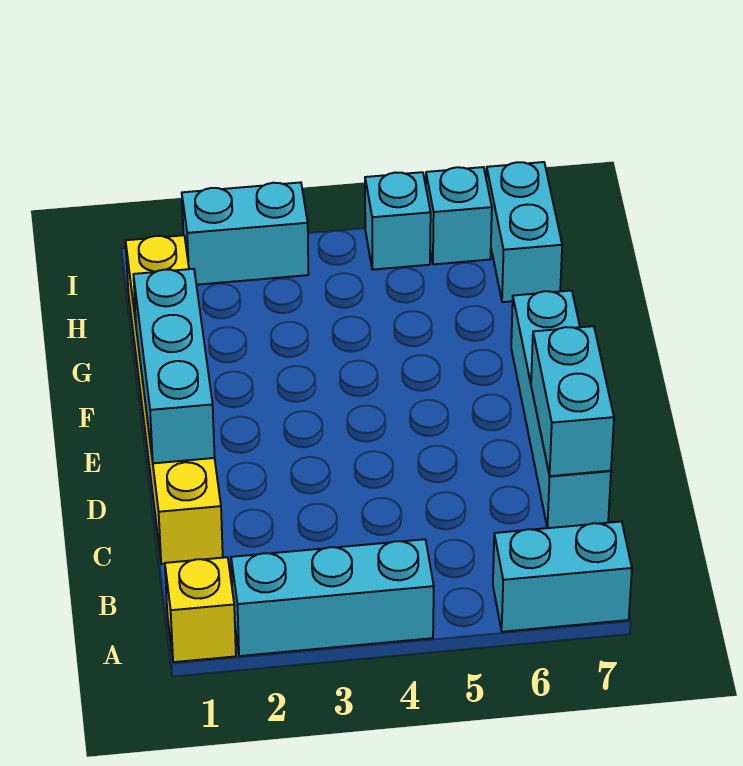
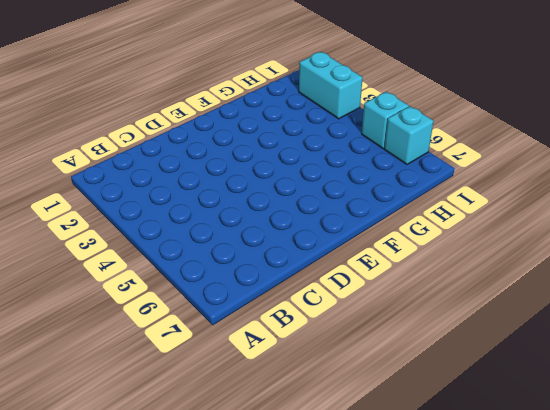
none -> yellow 1x1 brick [165,557,236,662]
none -> cyan 1x3 brick [231,539,434,656]

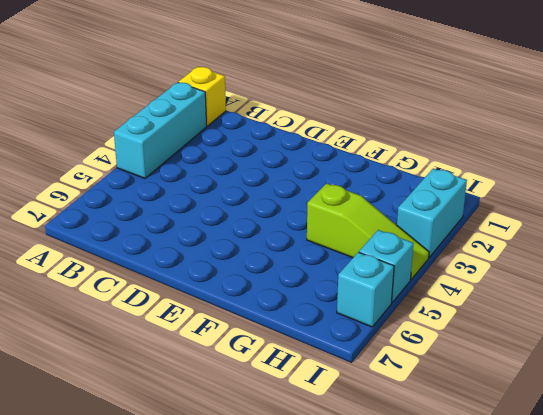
lime 1x3 slope [307,183,429,279] -> none
none -> cyan 1x2 brick [493,521,632,632]
none -> yellow 1x6 brick [126,235,223,564]

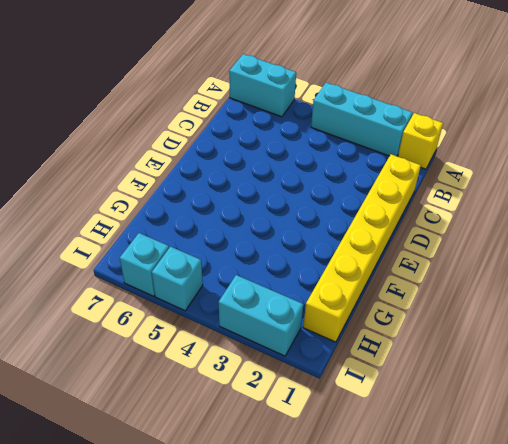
none -> cyan 1x4 brick [511,291,611,528]
none -> cyan 1x2 brick [486,162,562,302]

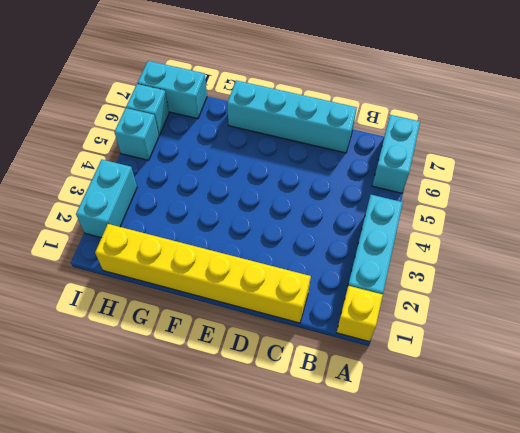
none -> cyan 1x2 brick [531,326,614,476]
none -> cyan 1x3 brick [133,269,215,463]

